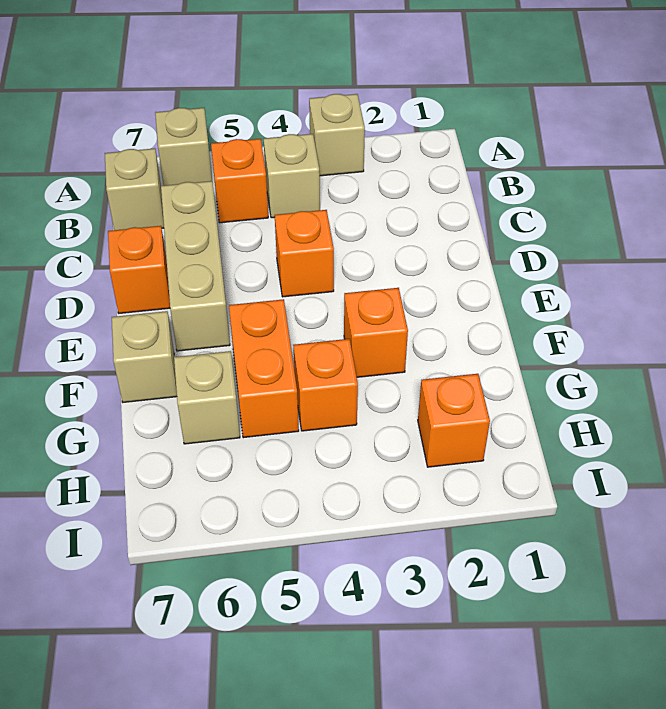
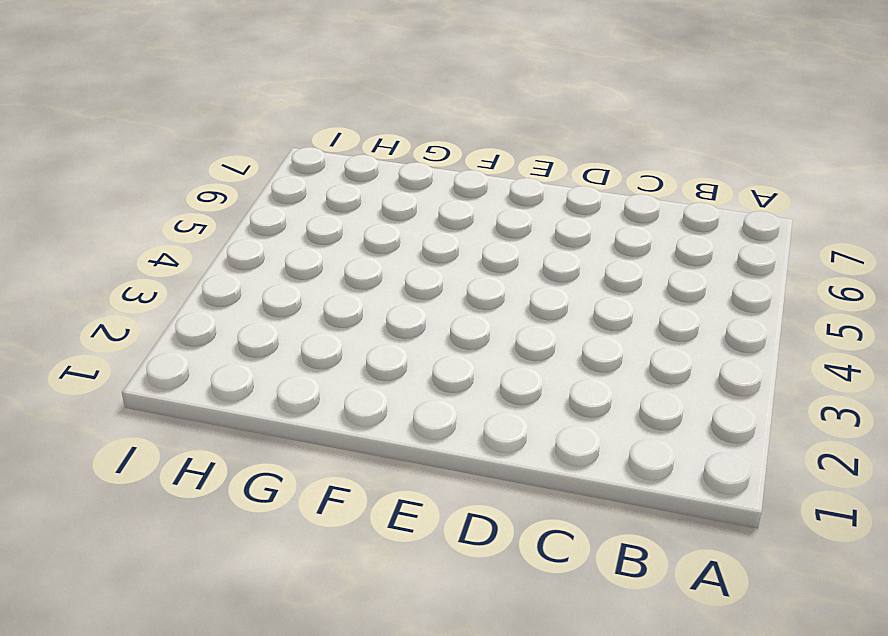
none -> tan 1x1 brick [309,94,365,176]
none -> tan 1x1 brick [155,108,212,186]
none -> tan 1x1 brick [264,134,320,218]

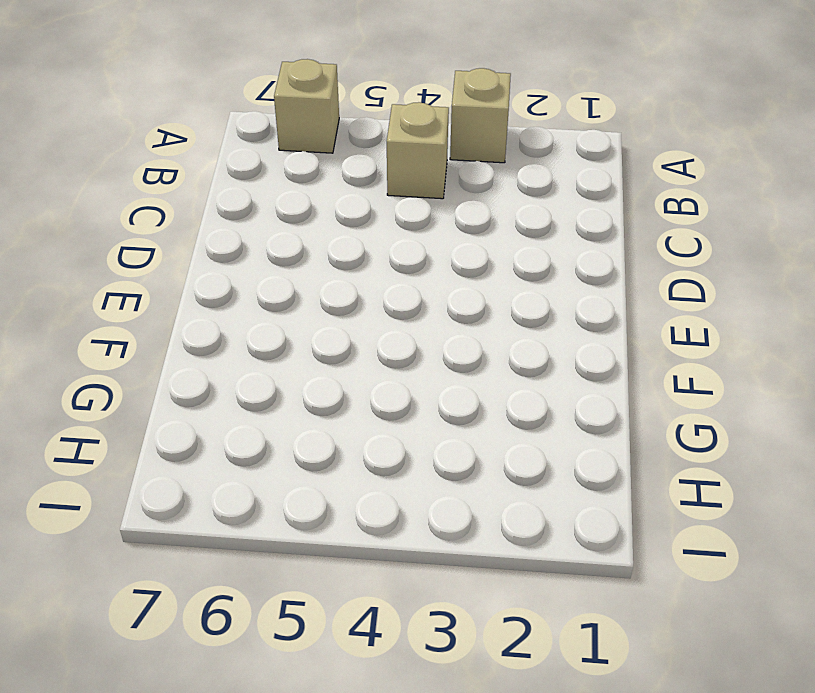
none -> orange 1x1 brick [211,139,268,223]
none -> tan 1x1 brick [105,148,164,230]
none -> tan 1x3 brick [161,181,230,351]

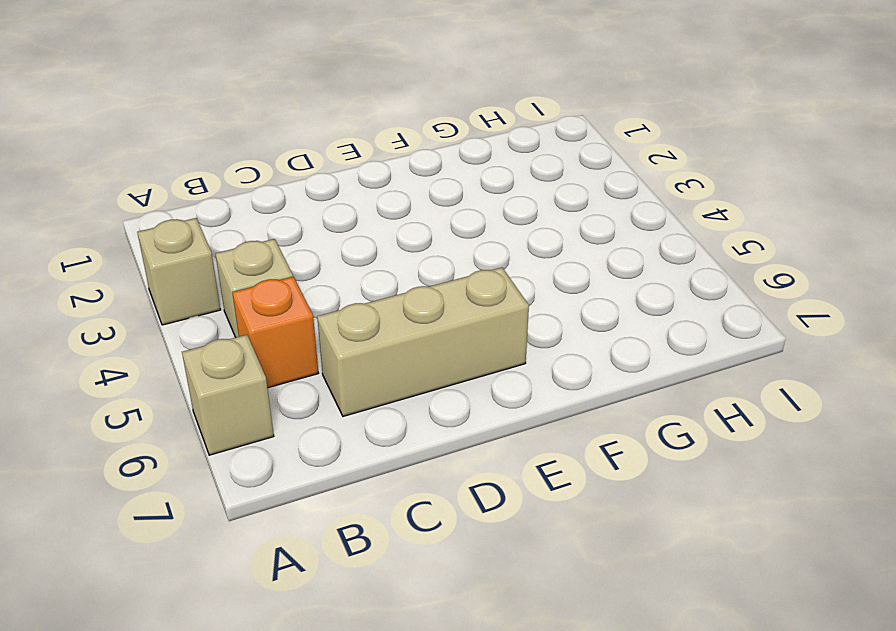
none -> tan 1x1 brick [105,148,164,230]
none -> orange 1x1 brick [275,210,334,297]
none -> orange 1x1 brick [108,226,170,313]

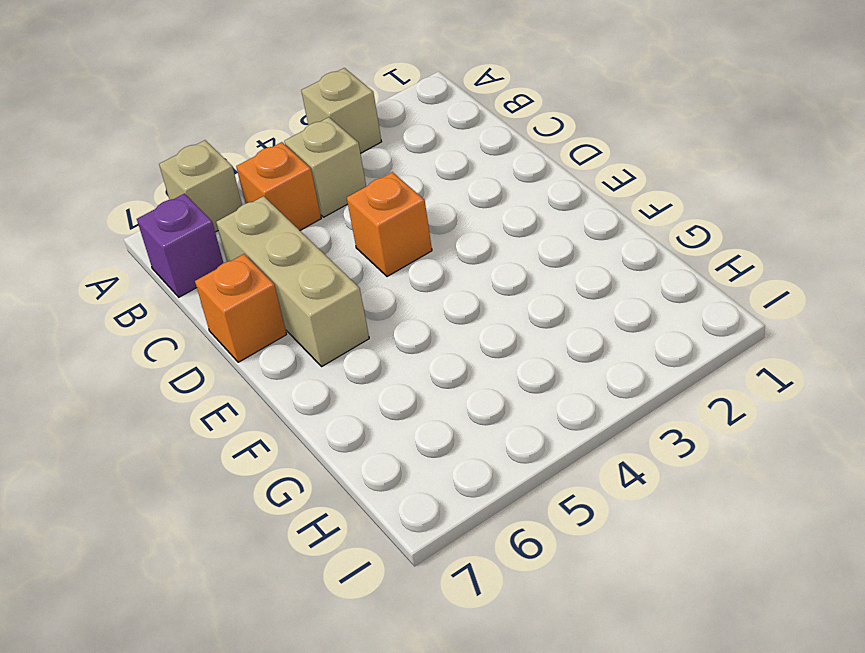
purple 1x1 brick [137,194,223,297] -> tan 1x1 brick [105,148,164,230]
none -> orange 1x1 brick [344,288,408,377]
none -> orange 1x2 brick [229,299,299,438]
none -> tan 1x1 brick [112,311,177,402]

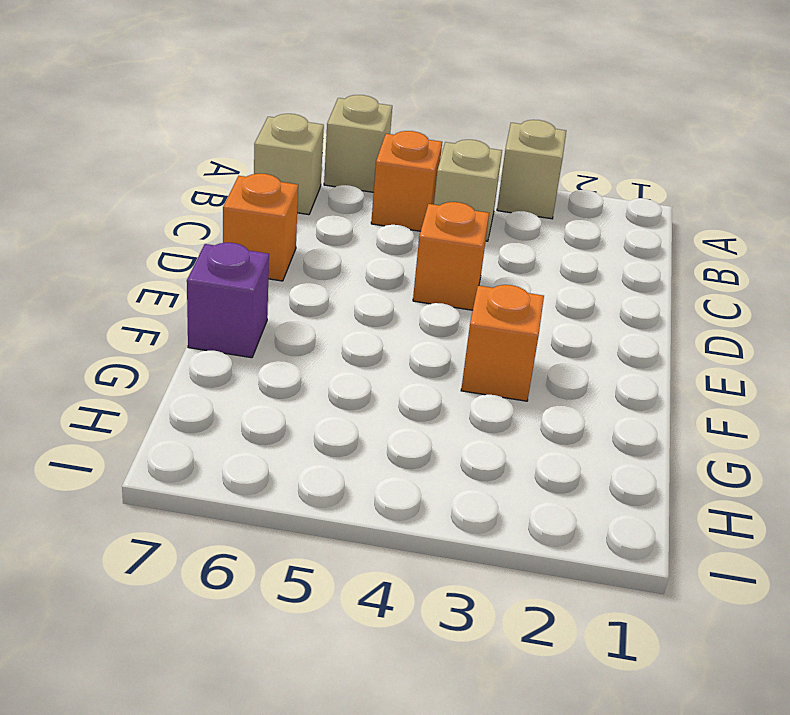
purple 1x1 brick [187,243,269,358] -> tan 1x1 brick [112,311,177,402]
none -> tan 1x3 brick [161,181,230,351]
none -> orange 1x2 brick [229,299,299,438]
none -> orange 1x1 brick [293,339,358,431]

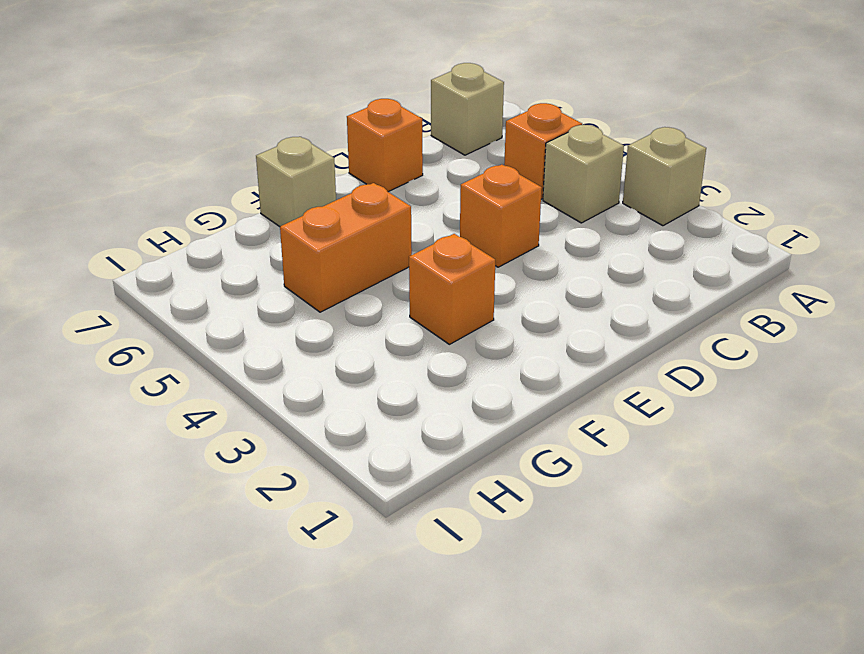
none -> tan 1x1 brick [155,108,212,186]
none -> tan 1x3 brick [161,181,230,351]
none -> orange 1x1 brick [293,339,358,431]

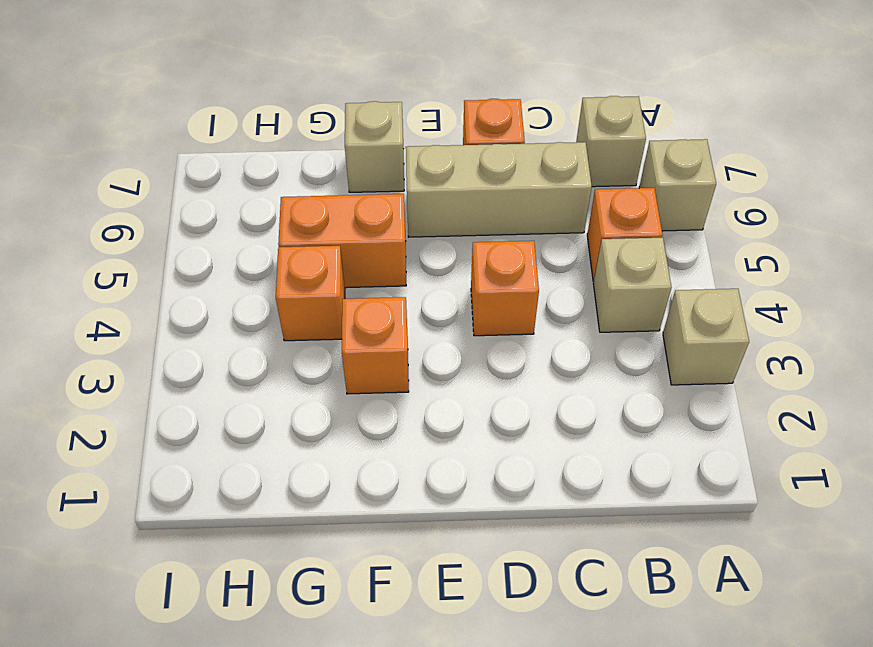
none -> tan 1x1 brick [174,351,240,444]
none -> orange 1x1 brick [418,374,490,467]

